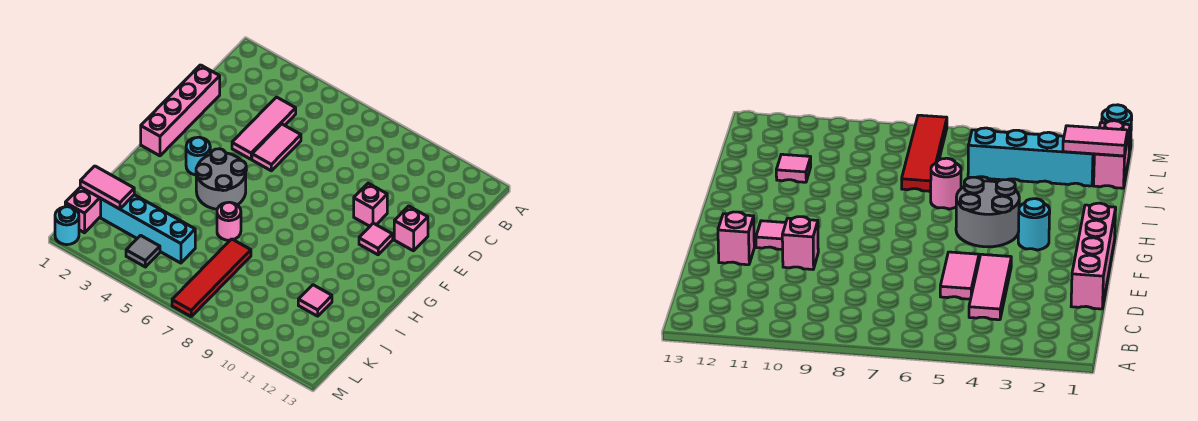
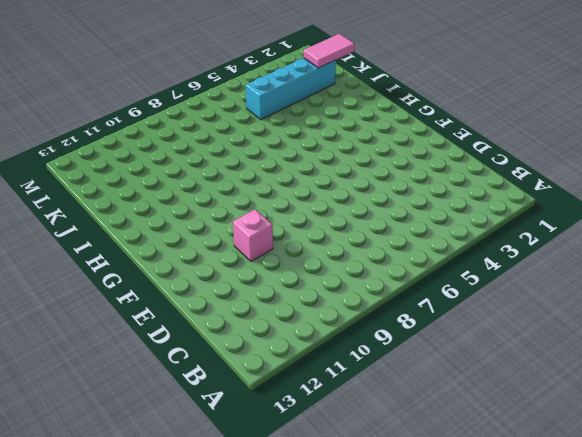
none -> pink 1x3 tile [232,97,296,159]
none -> pink 1x4 brick [141,65,220,156]
none -> pink 1x2 tile [252,124,301,171]

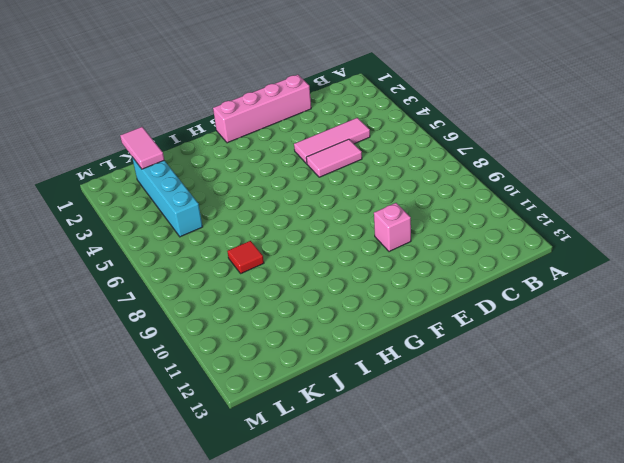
red 1x1 tile [227,241,264,273] -> none
none -> pink 1x1 brick [394,206,428,251]
none -> pink 1x1 tile [359,223,393,255]
none -> cyan 1x1 round brick [186,137,210,175]

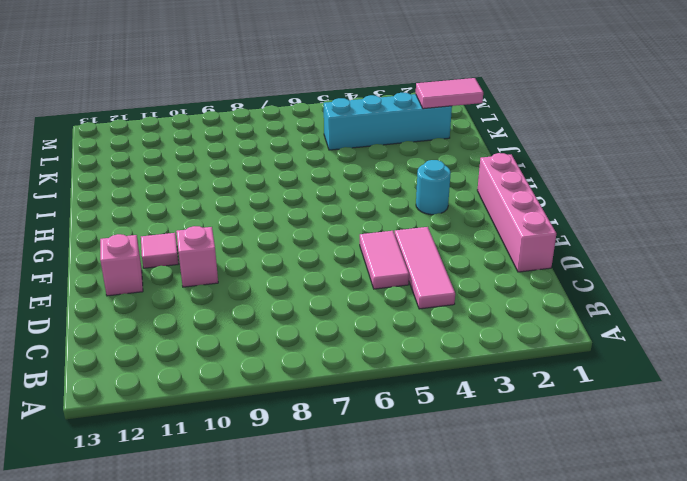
none -> grey 2x2 round brick [196,149,246,209]
none -> pink 1x1 round brick [217,202,241,240]
none -> red 1x4 tile [172,239,251,316]

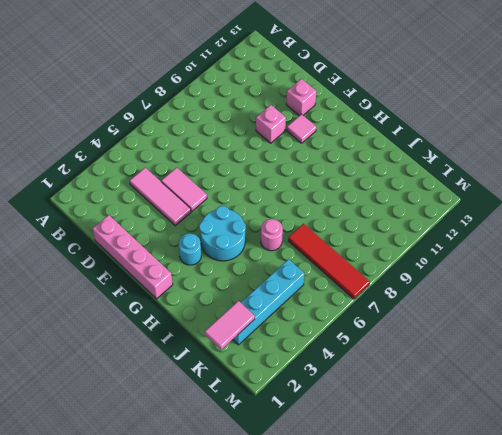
cyan 2x2 round brick [199,206,246,261] -> grey 2x2 round brick [196,149,246,209]
none -> pink 1x1 tile [298,285,332,316]
none -> pink 1x2 brick [65,187,101,233]
none -> grey 1x1 tile [126,235,160,267]

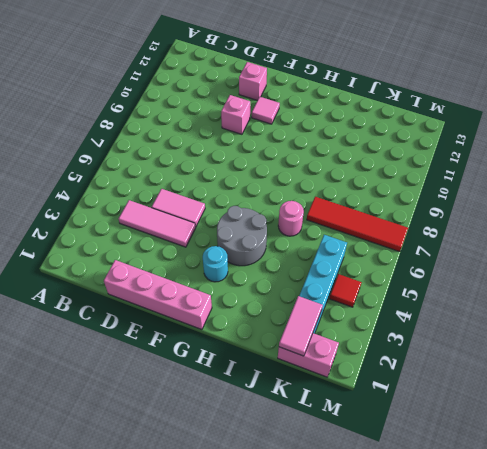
red 1x1 tile [329,274,362,307] -> grey 1x1 tile [126,235,160,267]
none -> pink 1x1 tile [298,285,332,316]
none -> cyan 1x1 round brick [55,207,79,245]

